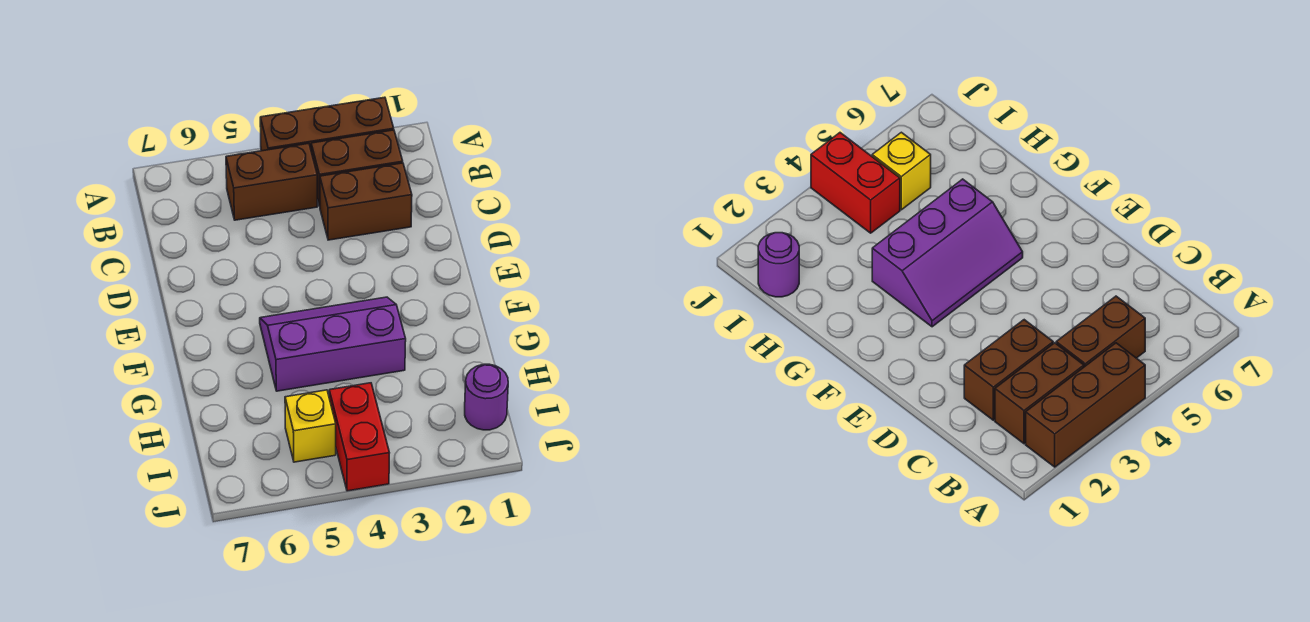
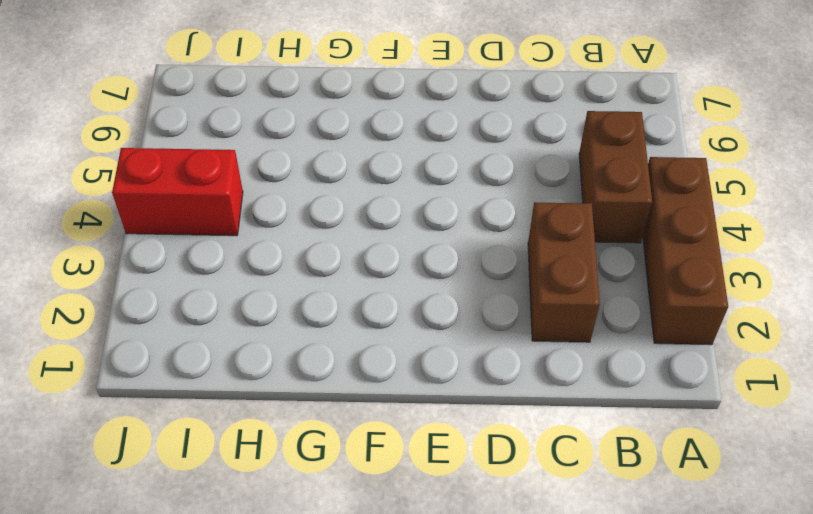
none -> brown 1x2 brick [311,130,403,206]
none -> purple 2x3 slope [260,297,406,391]

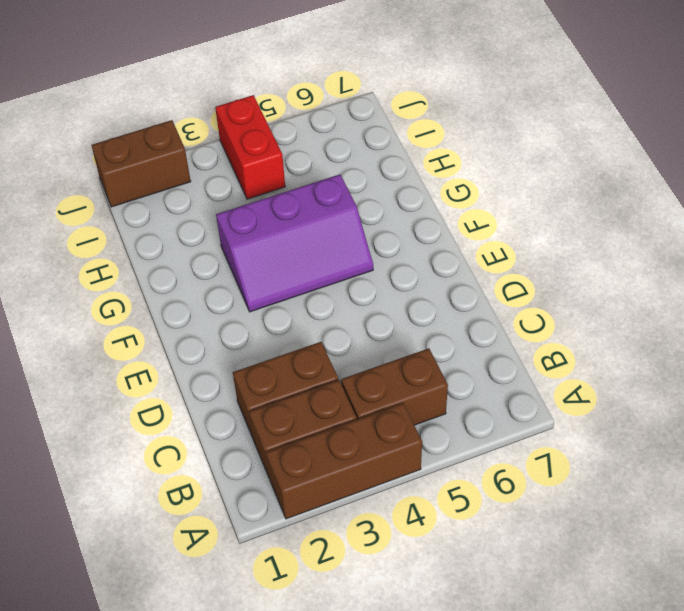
brown 1x2 brick [91,120,191,207] -> none
none -> purple 1x1 round brick [465,364,508,430]
none -> yellow 1x1 brick [285,390,336,462]

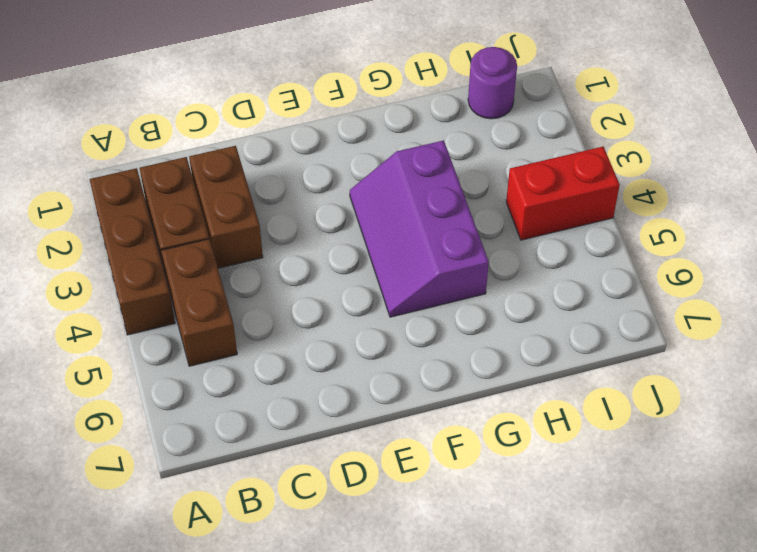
none -> yellow 1x1 brick [285,390,336,462]

